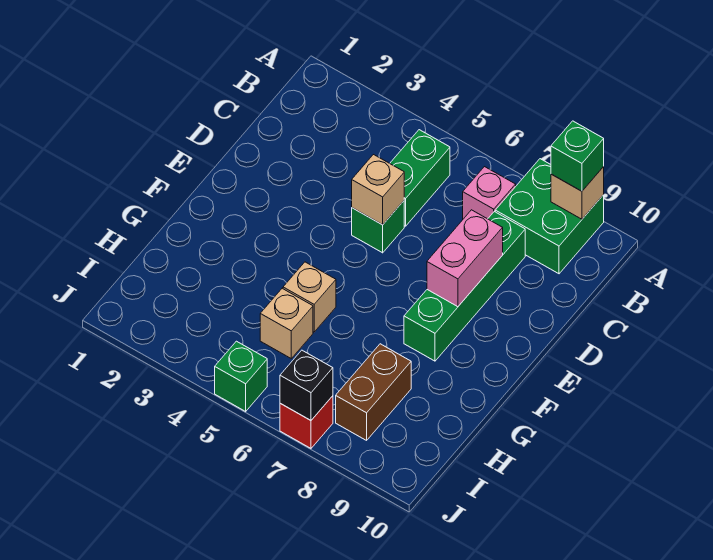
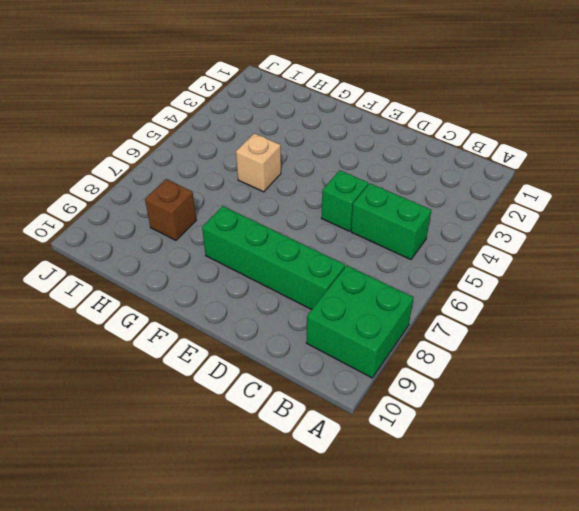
brown 1x1 brick [145,179,196,240] -> brown 1x2 brick [336,344,411,440]
none -> pink 1x1 brick [463,167,516,219]
none -> tan 1x1 brick [260,288,313,358]
none -> green 1x1 brick [215,341,267,411]

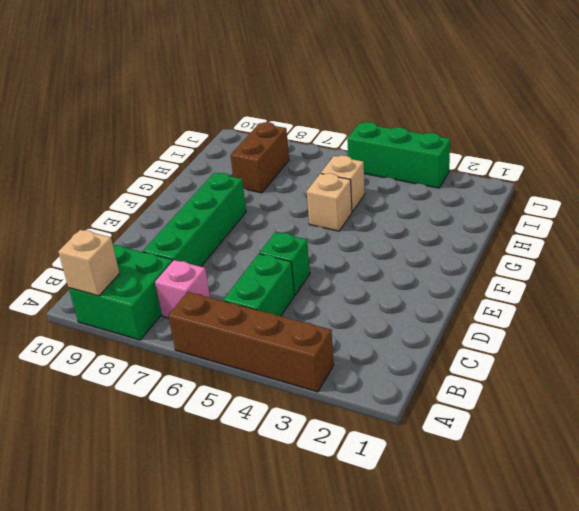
brown 1x4 brick [168,292,334,392] -> none
green 1x3 brick [347,122,450,188] -> green 1x1 brick [215,341,267,411]
none -> red 1x1 brick [280,396,333,448]
none -> tan 1x1 brick [352,155,404,225]
none -> pink 1x2 brick [427,210,503,307]

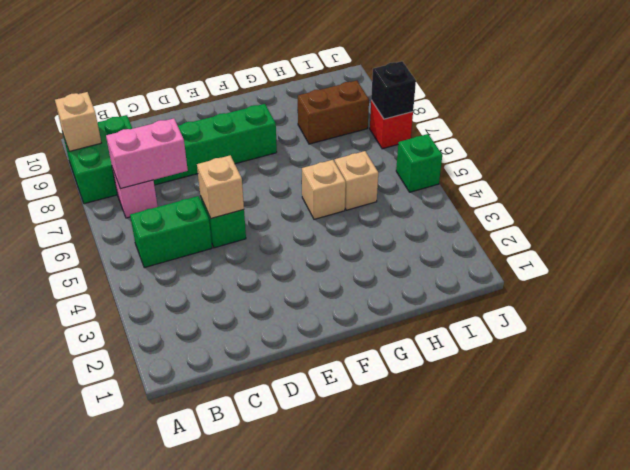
pink 1x2 brick [106,118,188,189] -> pink 1x2 brick moved to [427,210,503,307]
none -> green 1x1 brick [551,121,604,191]

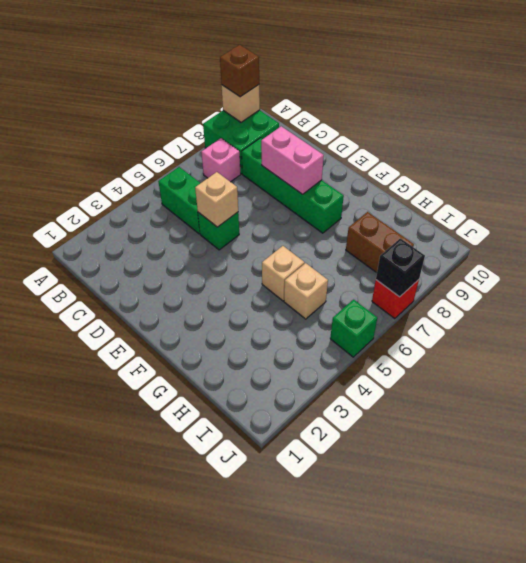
brown 1x1 brick [220,45,259,97] -> green 1x1 brick [551,121,604,191]

